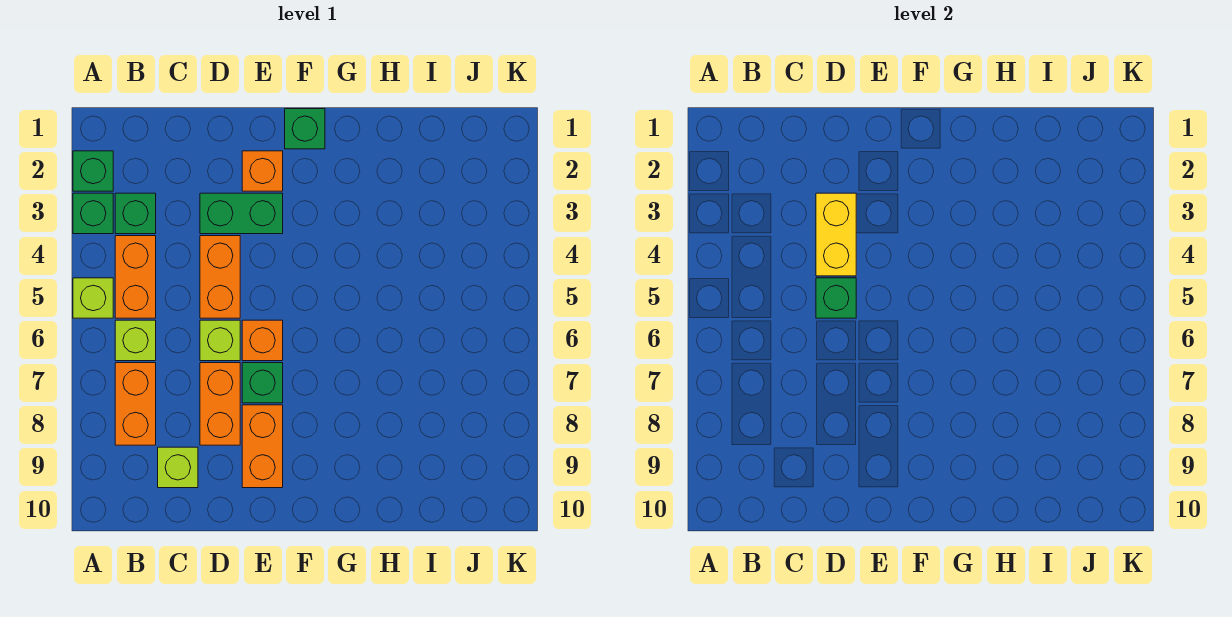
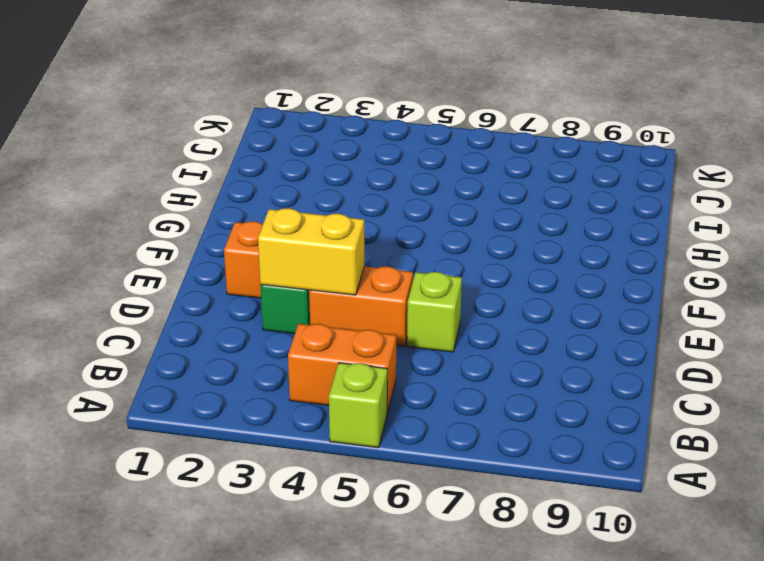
none -> green 1x1 brick [73,151,113,191]
none -> green 1x1 brick [73,193,113,234]
none -> green 1x1 brick [115,193,156,234]

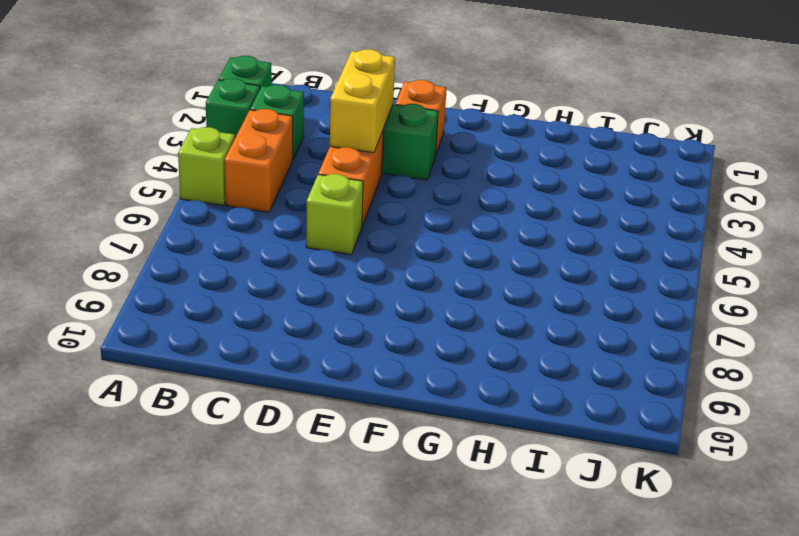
none -> lime 1x1 brick [115,320,156,361]
none -> orange 1x2 brick [115,363,156,445]
none -> lime 1x1 brick [158,447,198,488]

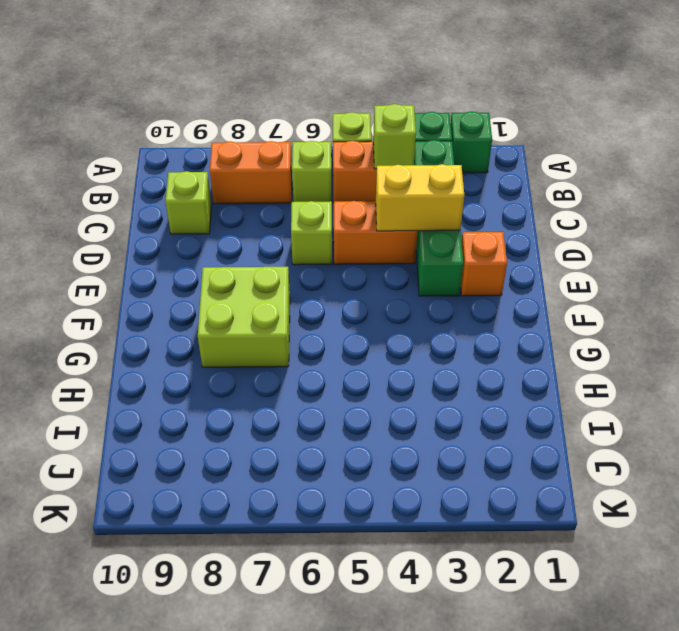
lime 1x1 brick [373,104,416,169] -> none
lime 2x2 brick [198,267,290,367] -> none
none -> orange 1x2 brick [200,363,240,445]
none -> orange 1x1 brick [242,320,283,361]
none -> green 1x1 brick [242,363,283,403]

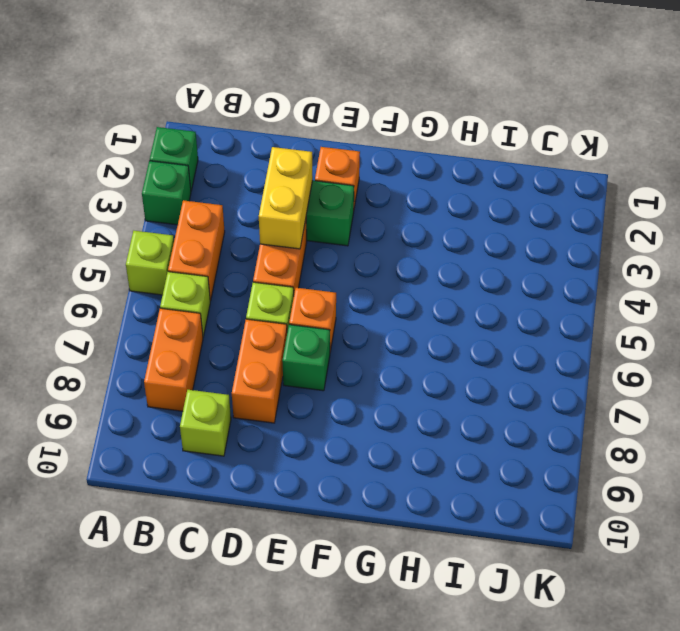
none -> green 1x1 brick [115,193,156,234]
none -> orange 1x2 brick [242,405,283,488]
none -> green 1x1 brick [285,109,325,149]

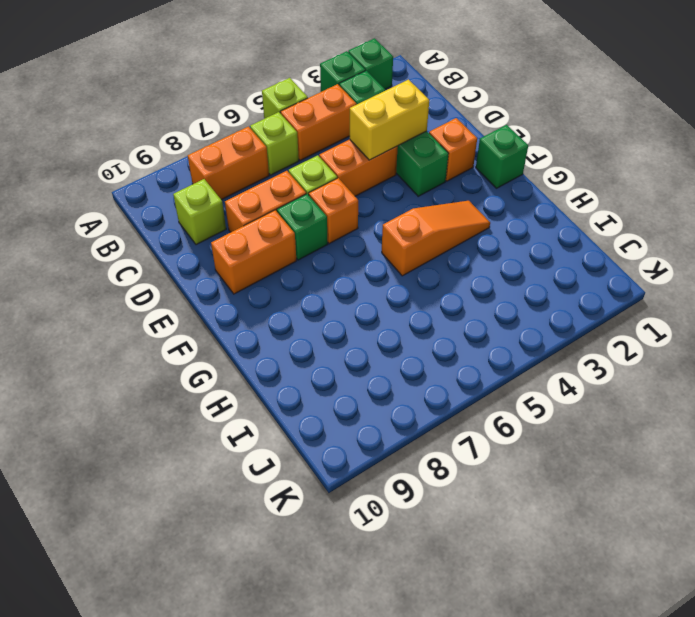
orange 1x3 slope [382,201,490,276] -> none
none -> green 1x1 brick [816,278,856,318]

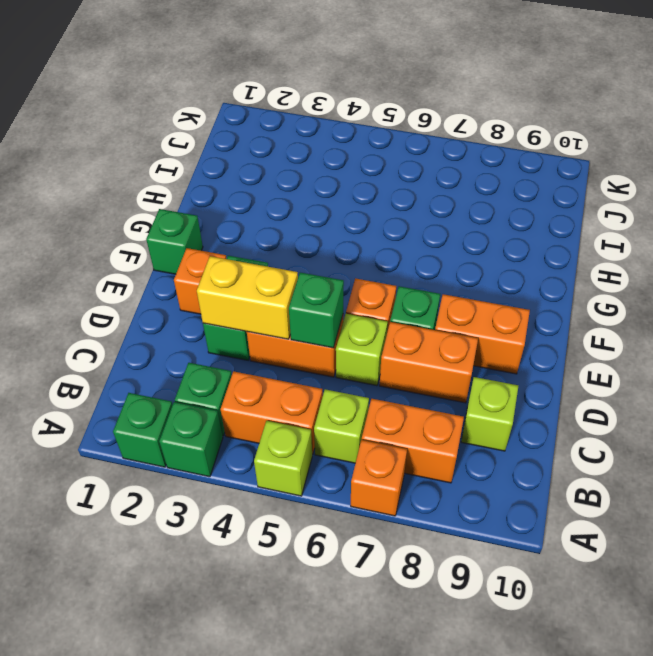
orange 1x1 brick [351,440,407,516] -> none

